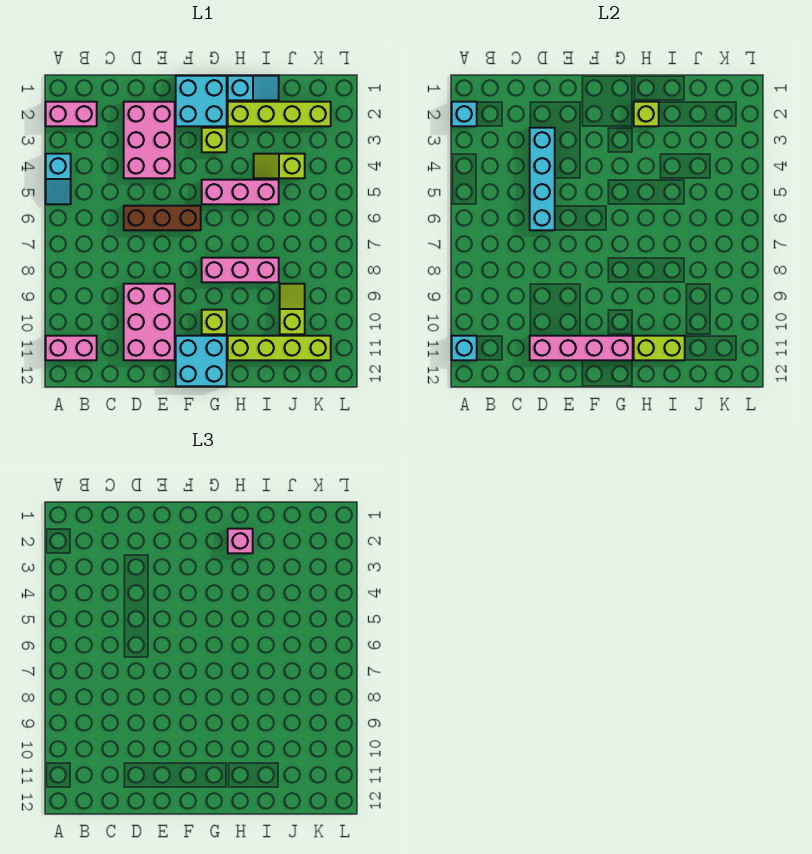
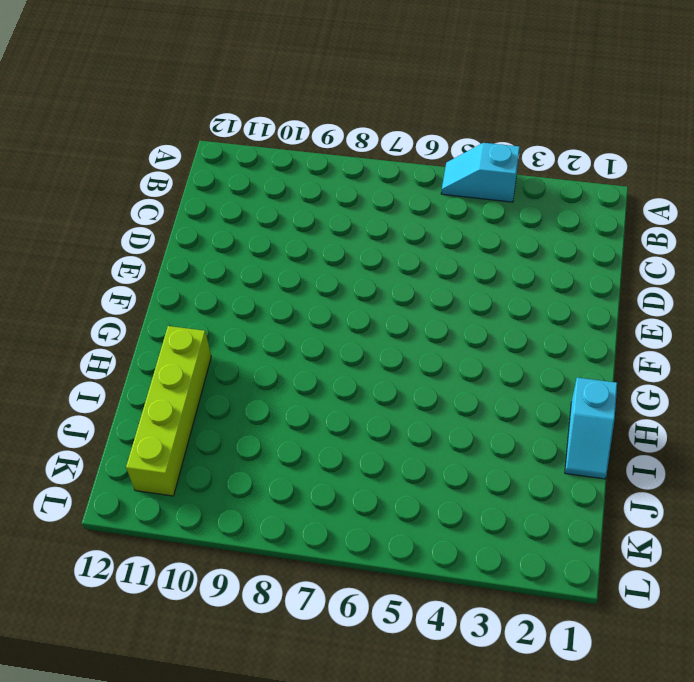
none -> pink 1x2 brick [46,102,97,126]
none -> pink 1x2 brick [46,336,97,360]
none -> pink 2x3 brick [124,102,175,178]

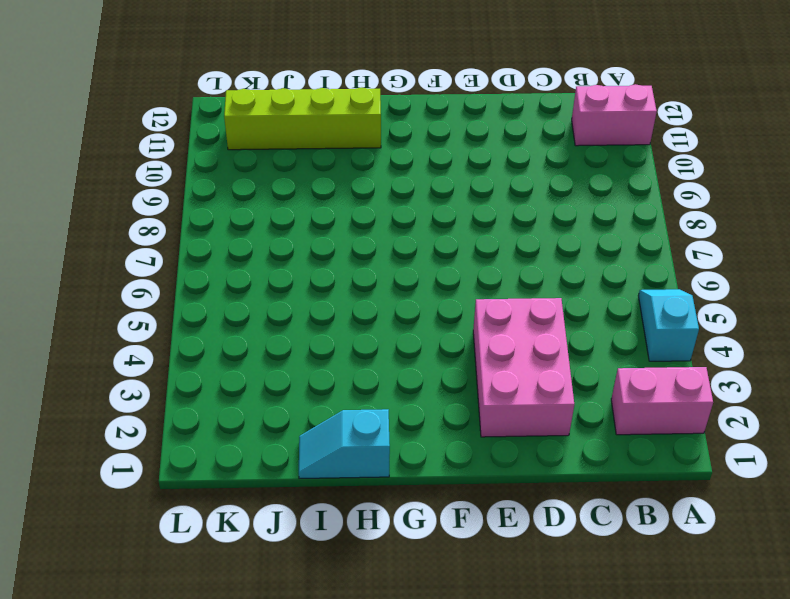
none -> brown 1x3 brick [124,206,201,230]
none -> pink 2x3 brick [124,284,175,360]
none -> cyan 2x2 brick [176,76,227,126]

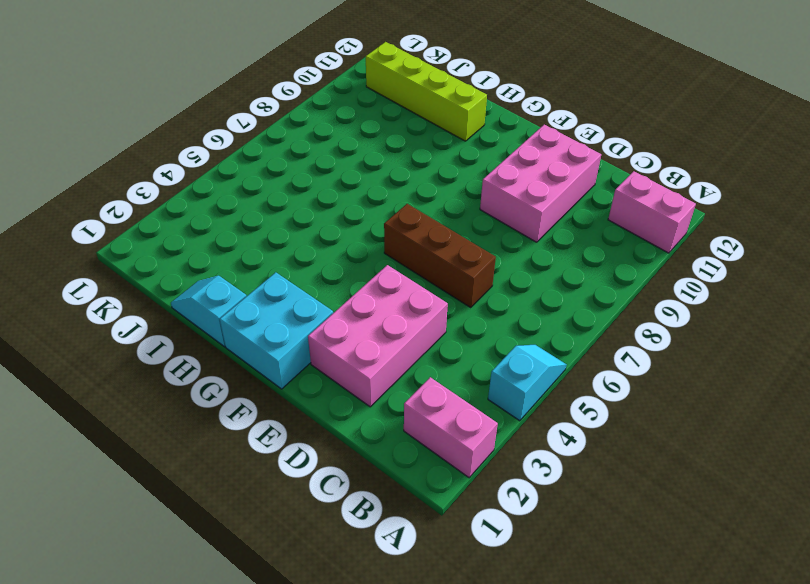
none -> cyan 2x2 brick [176,336,227,386]
none -> lime 1x1 brick [202,128,227,152]
none -> pink 1x3 brick [202,180,279,204]

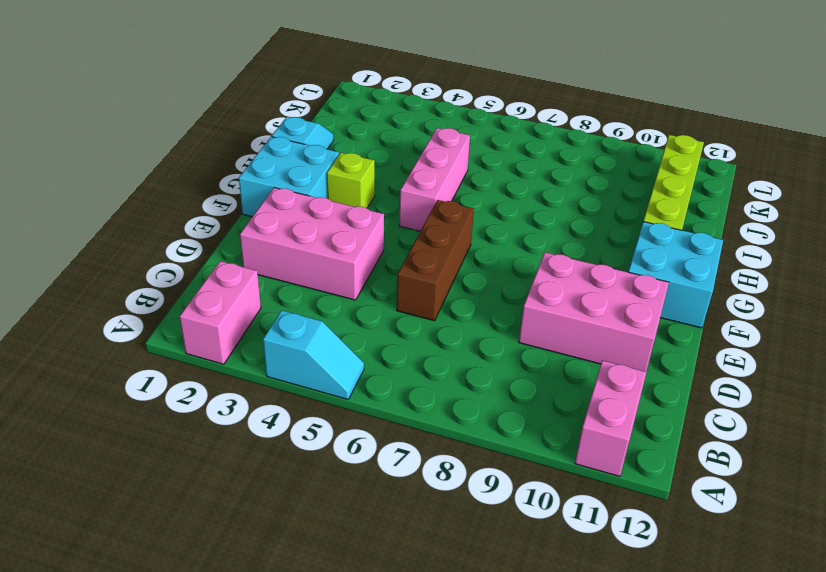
none -> pink 1x3 brick [202,258,279,282]
none -> lime 1x1 brick [202,310,227,334]
none -> lime 1x4 brick [228,102,331,126]

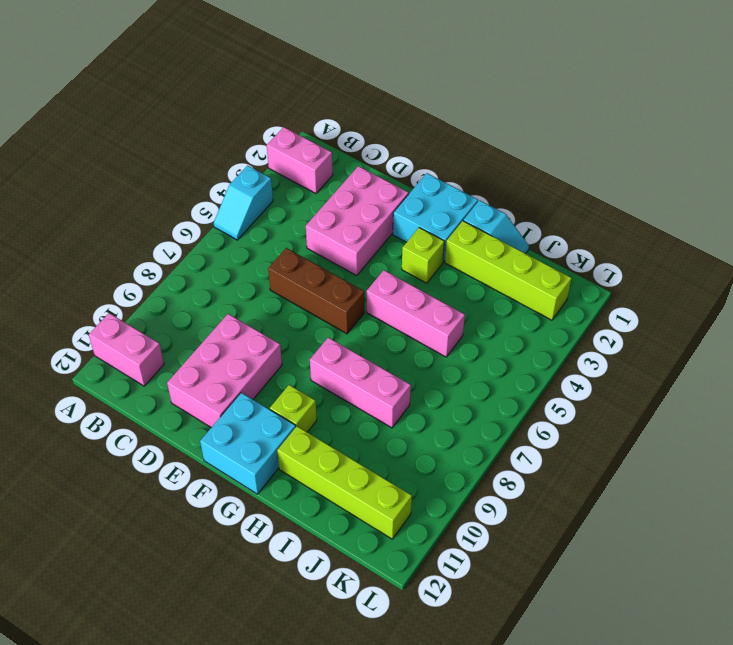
none -> lime 1x2 slope [254,154,305,178]
none -> lime 1x2 slope [280,284,305,334]
none -> cyan 1x1 brick [452,102,477,126]

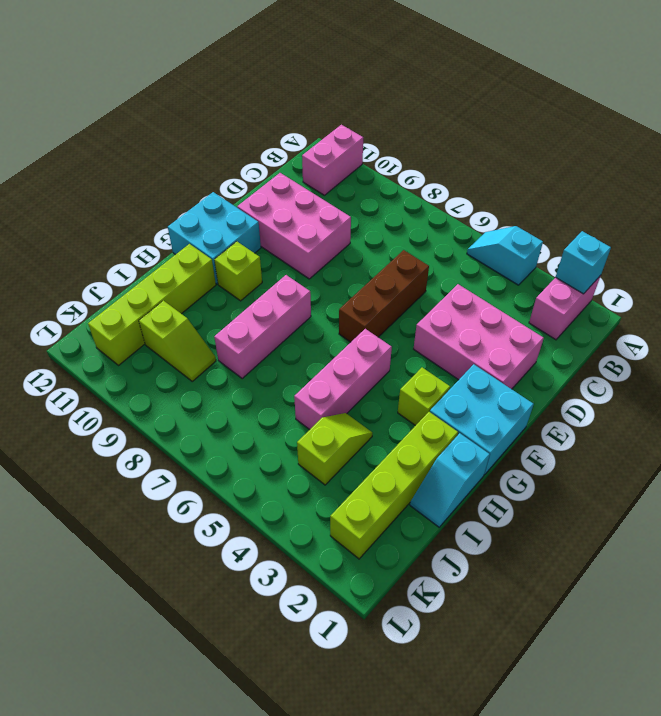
none -> cyan 1x1 brick [452,336,477,360]
none -> cyan 1x4 brick [530,128,555,230]
none -> pink 1x4 brick [530,336,633,360]

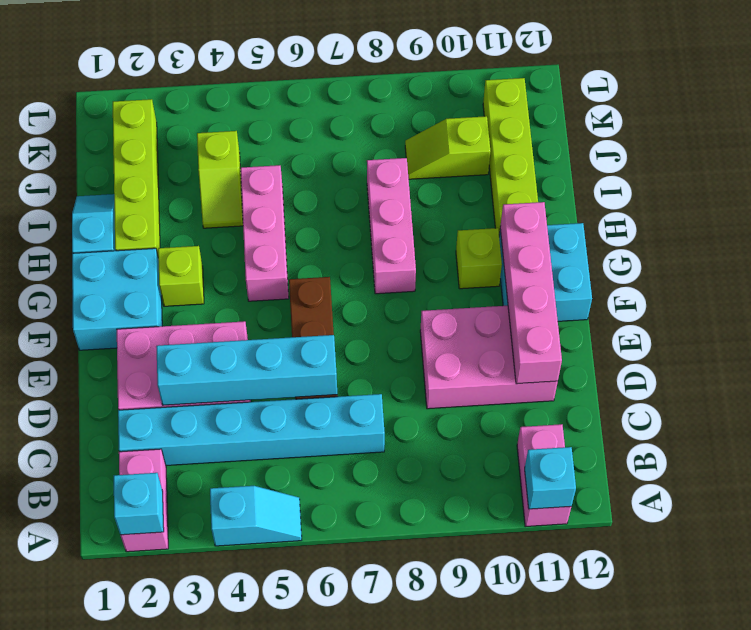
cyan 1x6 brick [118,394,385,465] -> none
none -> lime 1x1 brick [634,102,659,126]
none -> lime 1x2 brick [634,336,685,360]
none -> pink 1x1 brick [228,529,253,553]

